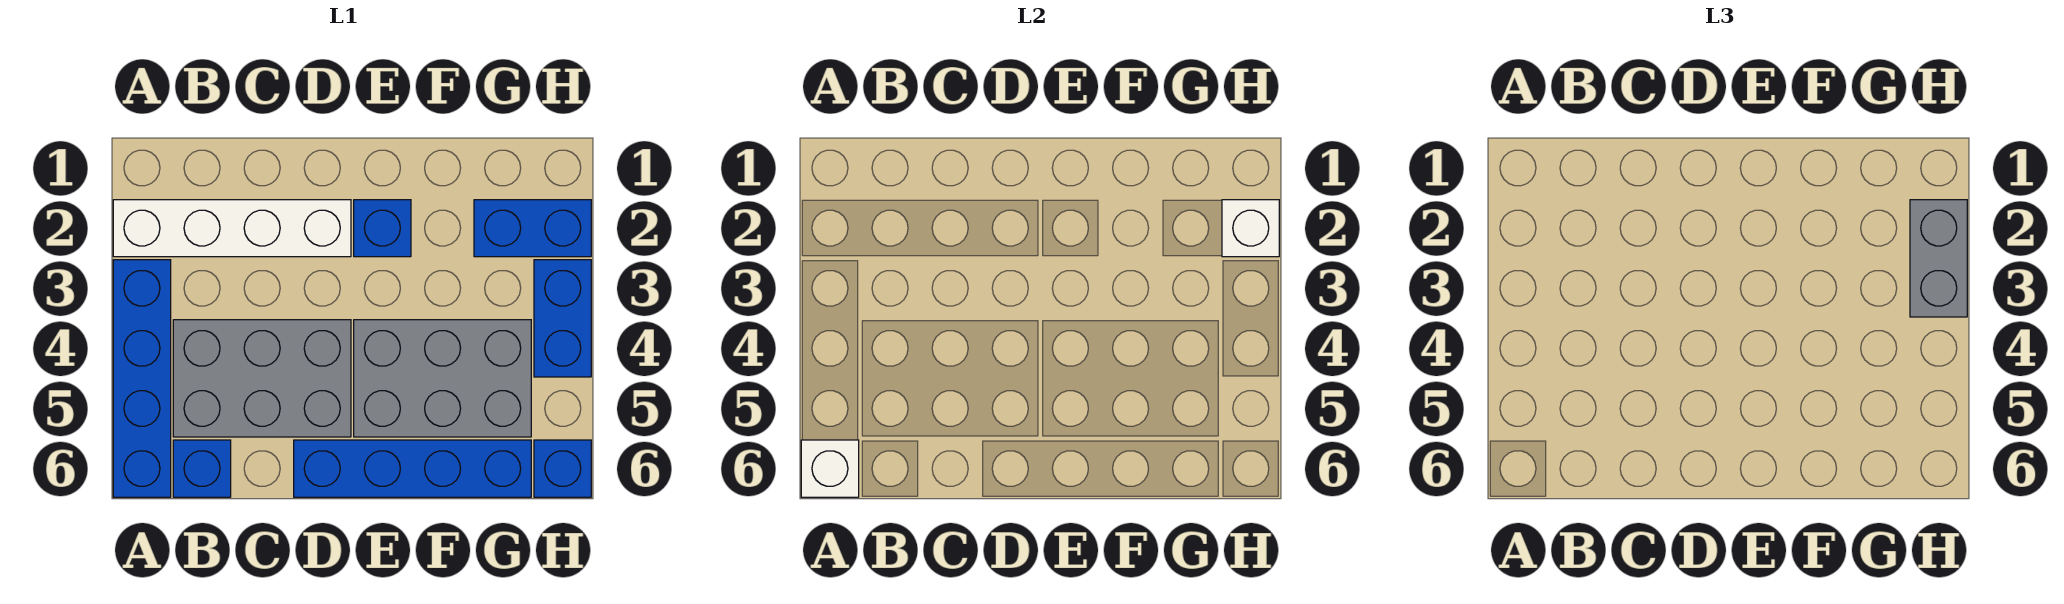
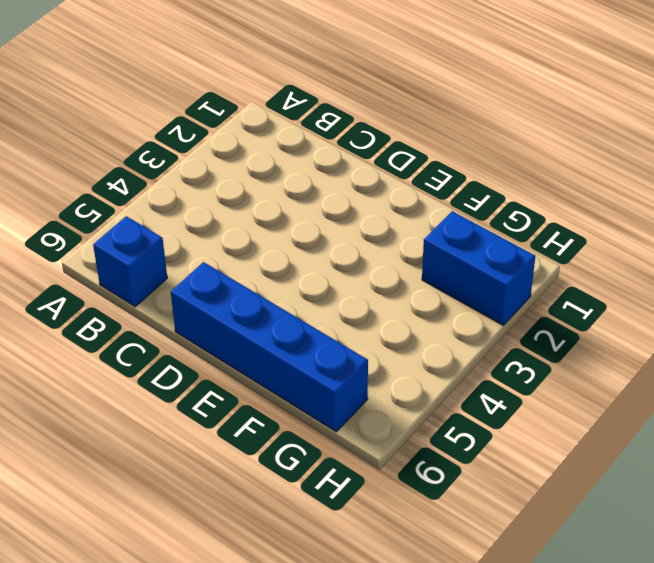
none -> white 1x4 brick [113,200,351,257]
none -> blue 1x4 brick [113,260,171,497]
none -> grey 2x3 brick [173,320,351,437]

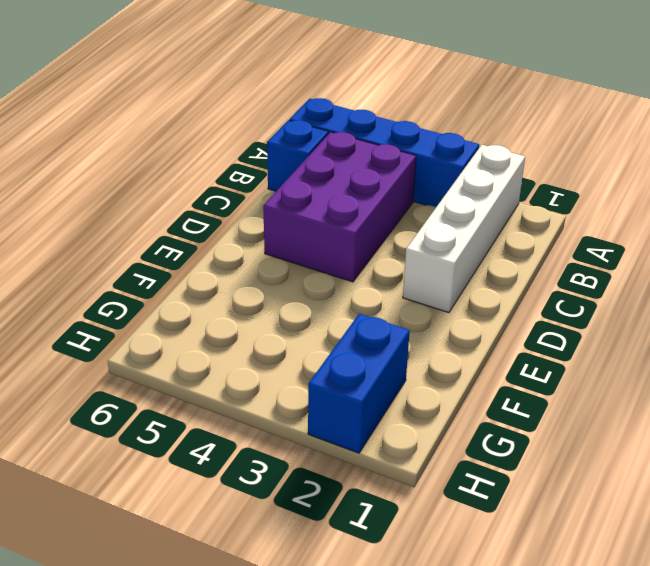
purple 2x3 brick [263,132,416,282] -> grey 2x3 brick [173,320,351,437]
none -> blue 1x4 brick [294,440,531,497]
none -> blue 1x1 brick [354,200,411,257]
none -> grey 2x3 brick [354,320,531,437]

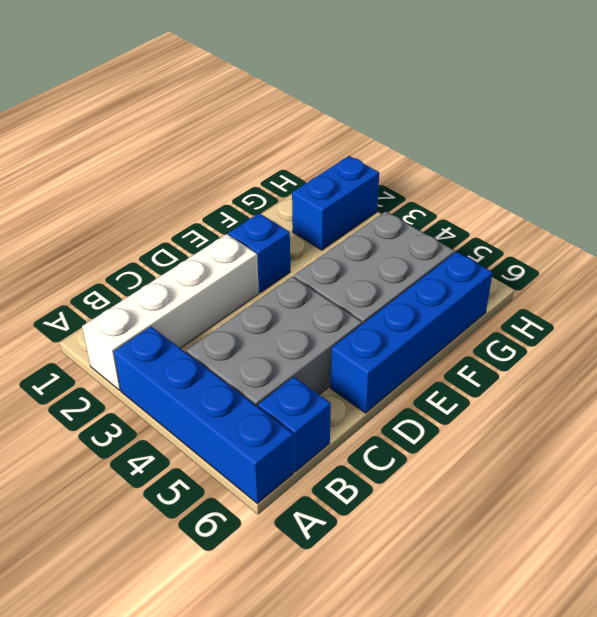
none -> blue 1x2 brick [534,260,591,377]
none -> blue 1x1 brick [534,440,591,497]
none -> white 1x1 brick [801,440,859,497]

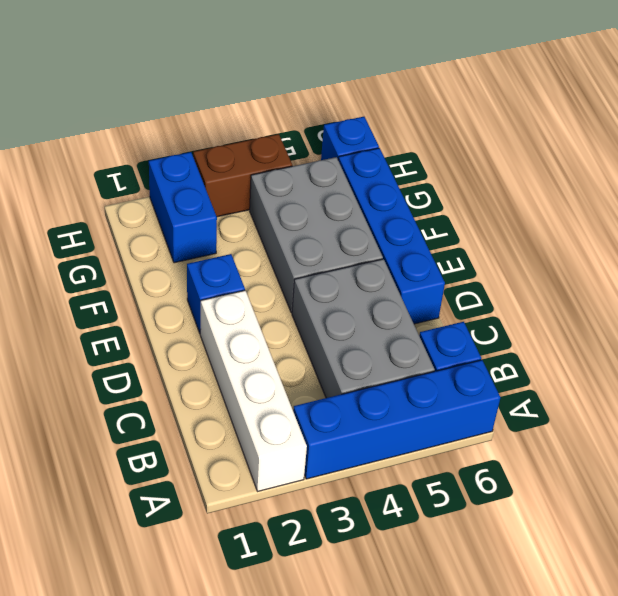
brown 1x2 brick [193,134,292,217] -> blue 1x2 brick [534,260,591,377]
none -> white 1x1 brick [801,440,859,497]
none -> white 1x1 brick [1222,200,1279,257]
none -> grey 1x2 brick [1910,200,1967,317]

